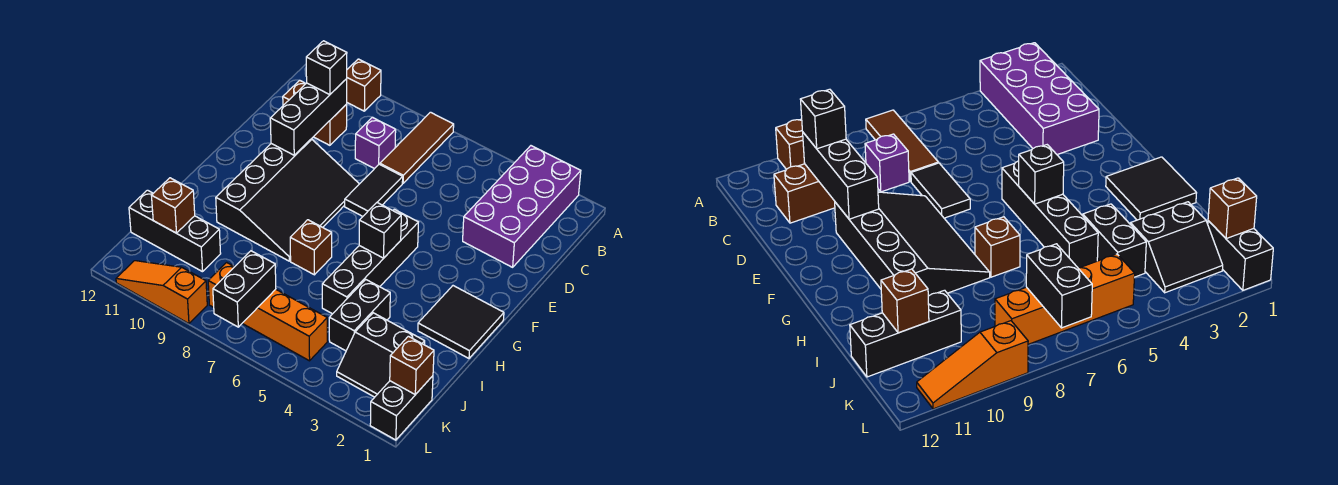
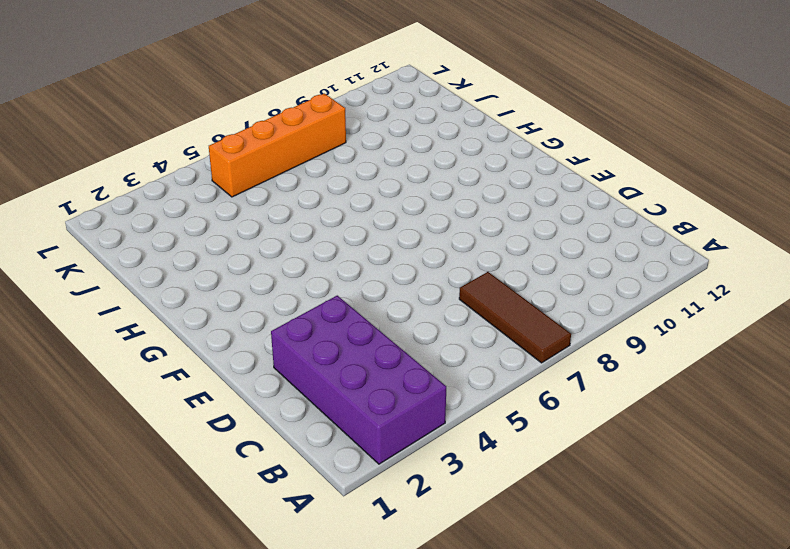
none -> brown 1x1 brick [347,59,381,111]
none -> purple 1x1 brick [355,117,396,169]
none -> brown 1x2 brick [283,80,347,145]

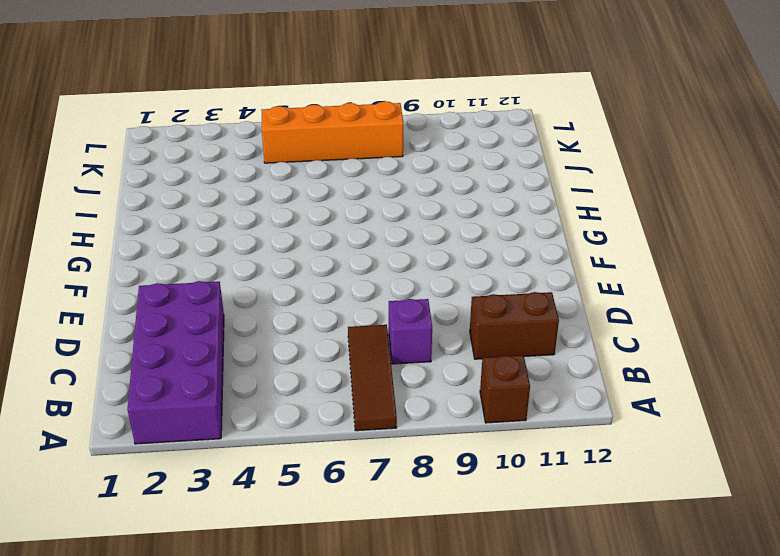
none -> black 1x2 tile [345,164,403,216]
none -> black 3x4 slope [216,139,359,261]
none -> black 1x4 brick [322,209,418,314]

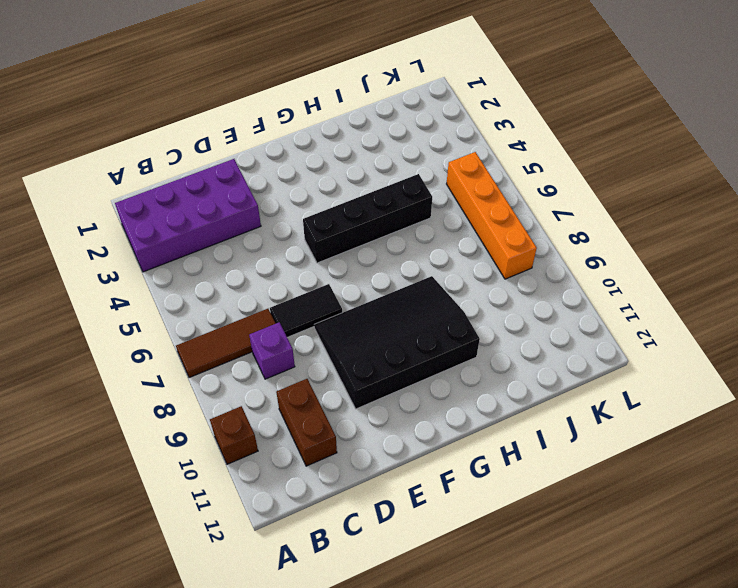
none -> black 2x2 tile [418,286,504,358]
none -> brown 1x1 brick [290,220,332,275]
none -> black 1x2 brick [329,280,390,351]

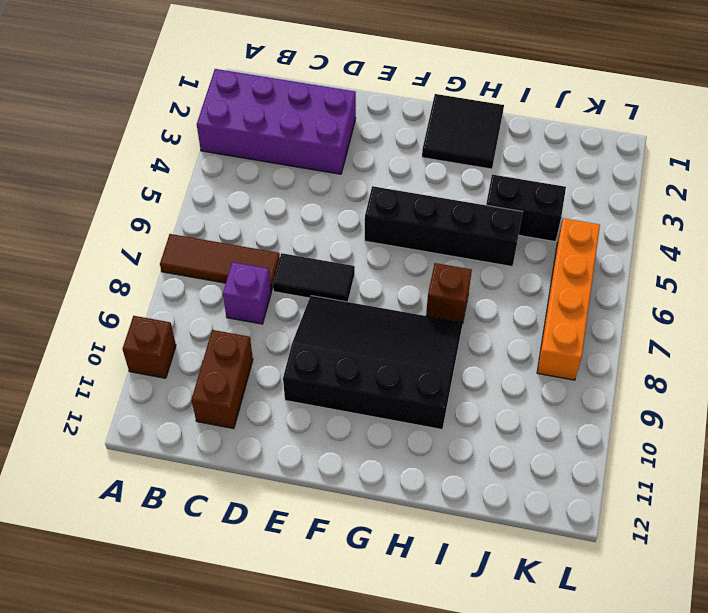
none -> black 2x2 slope [337,313,425,397]
none -> black 1x3 brick [129,190,221,272]
none -> black 1x2 brick [370,376,433,440]

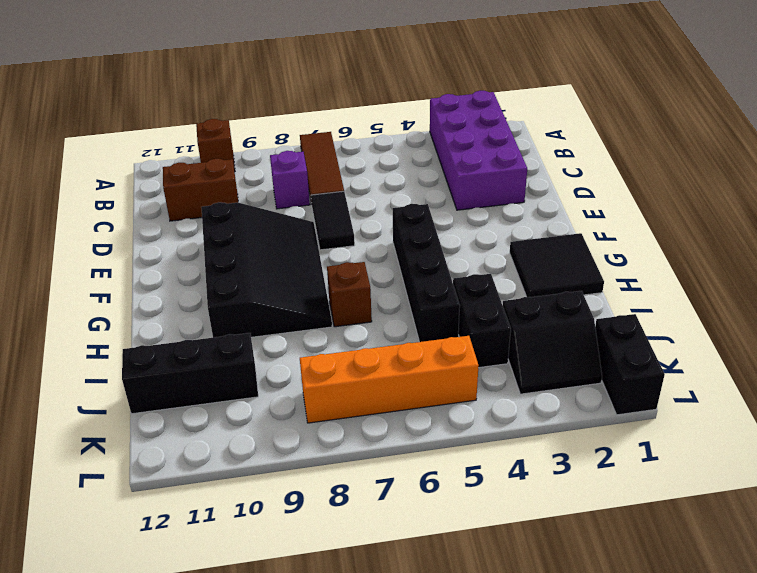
none -> orange 1x3 slope [116,261,207,324]
none -> black 1x3 brick [270,79,347,155]
none -> black 1x1 brick [359,203,401,258]

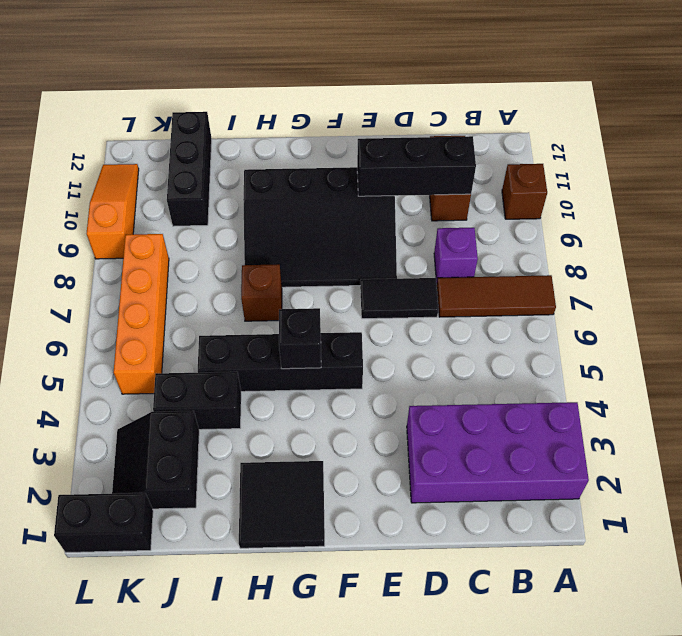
none -> brown 1x1 brick [151,178,195,233]
none -> brown 1x1 brick [390,336,434,395]
none -> black 1x2 brick [213,251,276,327]

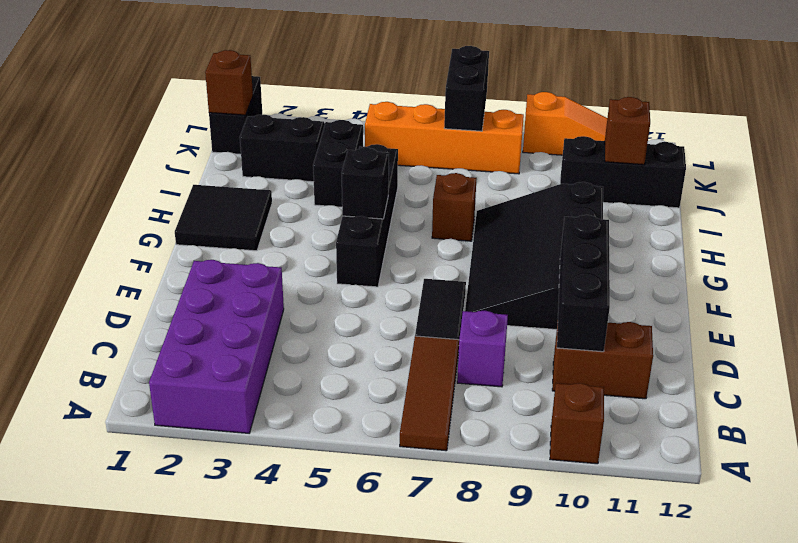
none -> black 1x1 brick [306,41,347,95]

